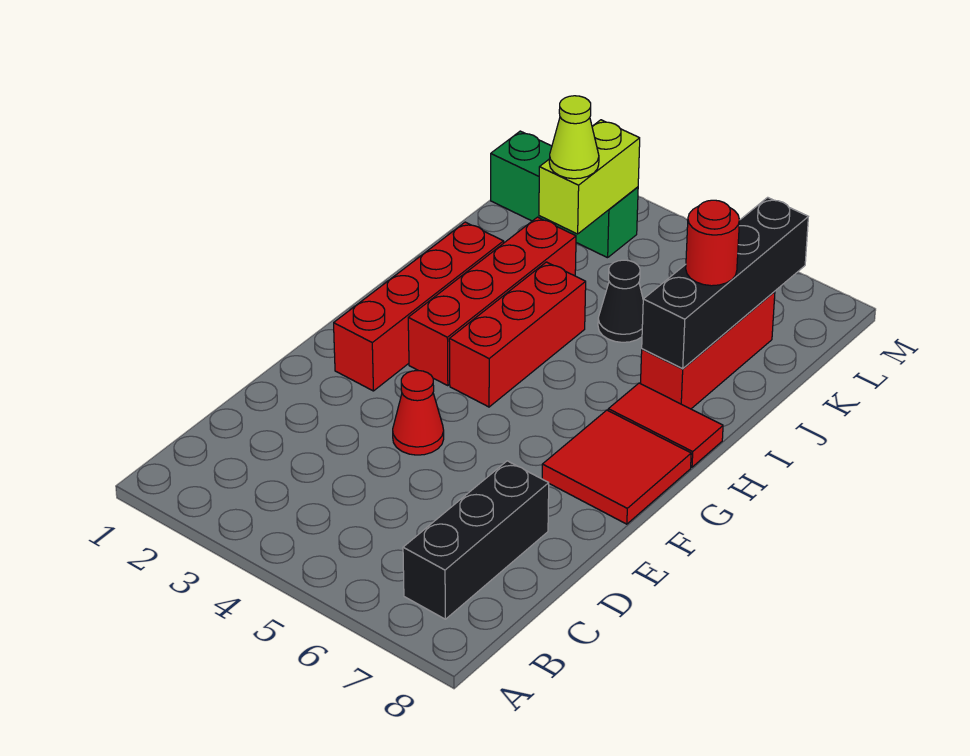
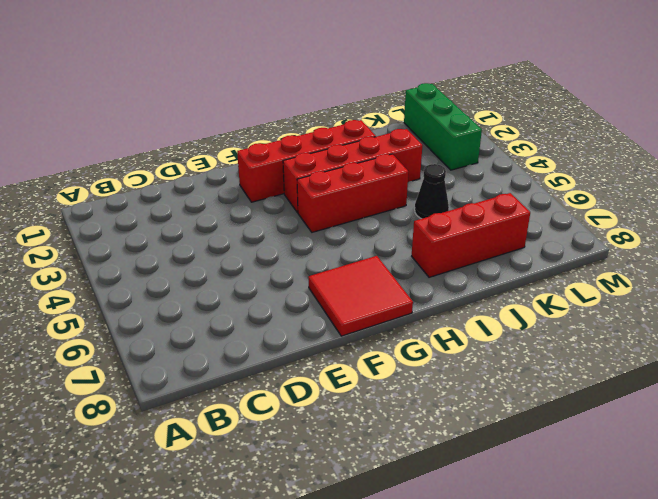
none -> black 1x3 brick [403,461,549,619]
none -> red 1x1 cone [393,371,444,455]
none -> red 1x2 tile [608,383,723,467]

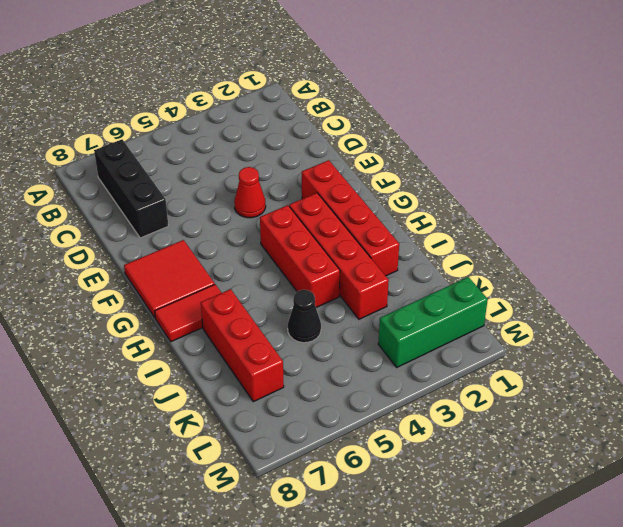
none -> black 1x4 brick [642,197,808,369]
none -> lime 1x2 brick [539,120,640,234]
none -> red 1x1 round brick [686,200,739,286]

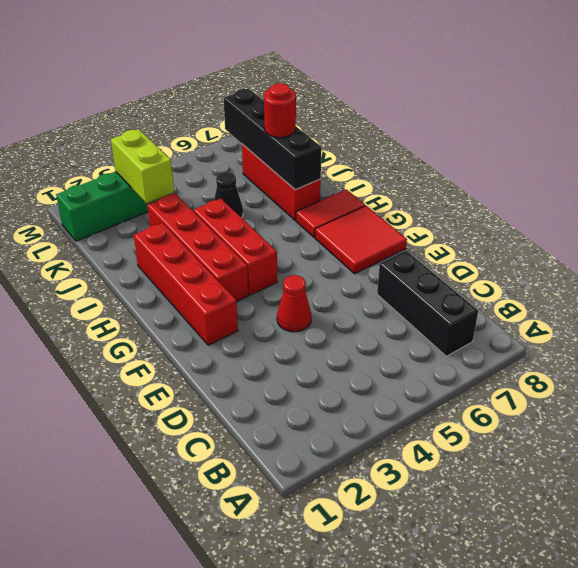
none -> lime 1x1 cone [549,96,599,179]

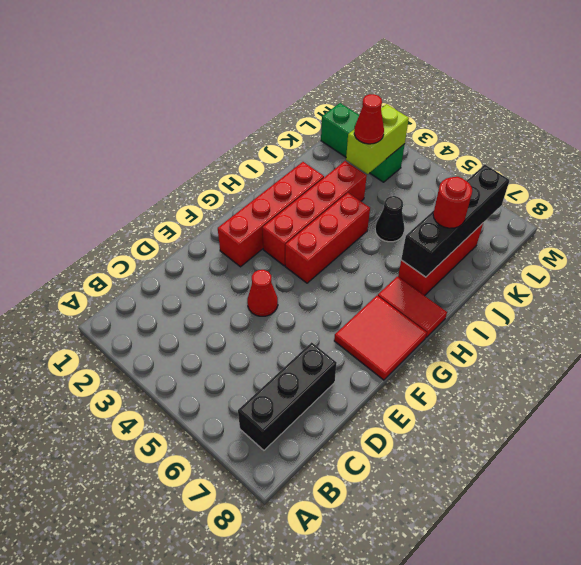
red 1x1 cone [354,94,384,144] -> lime 1x1 cone [549,96,599,179]

